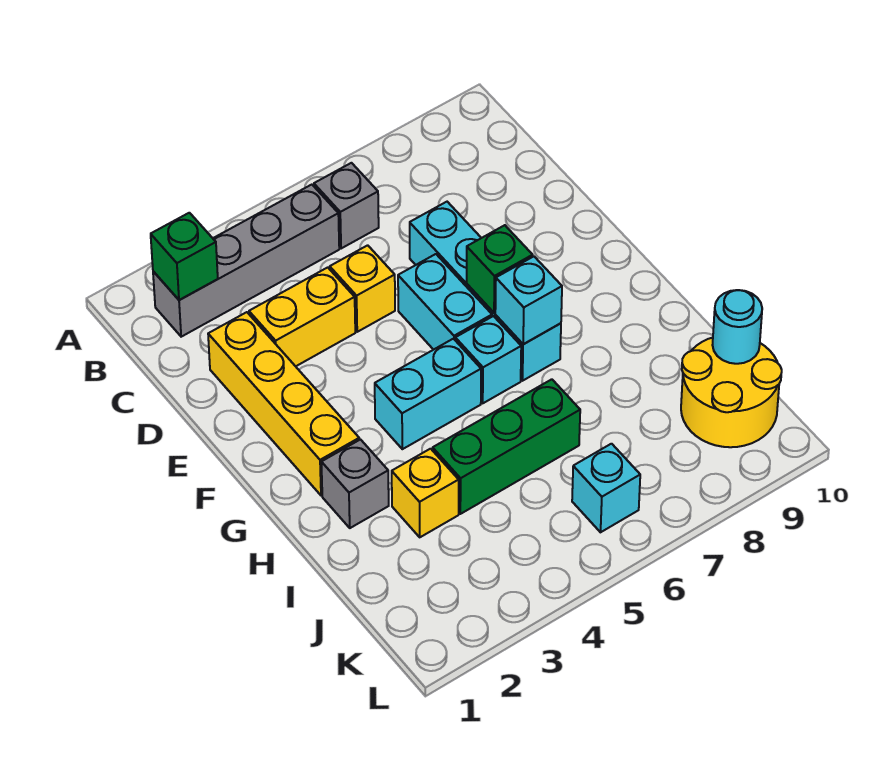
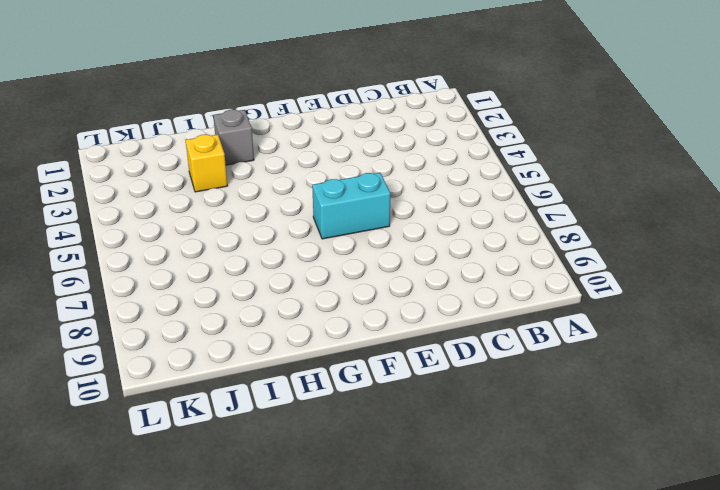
none -> grey 1x4 brick [153,185,339,337]
none -> grey 1x1 brick [314,163,379,249]
none -> yellow 1x4 brick [208,312,359,496]

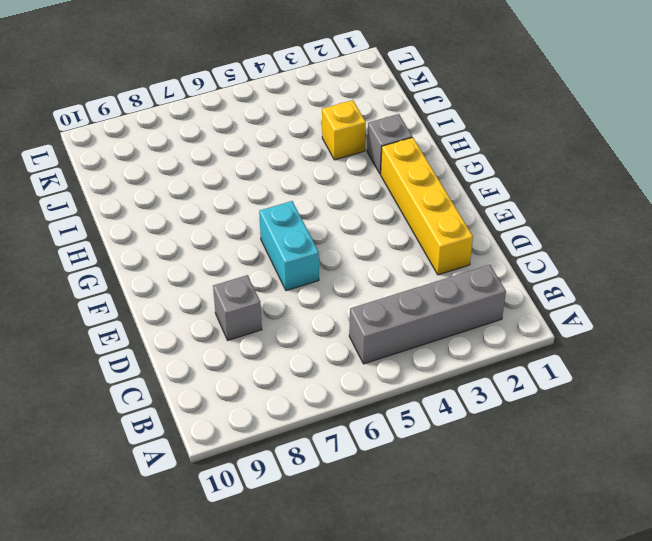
grey 1x1 brick [213,275,262,340] -> grey 1x1 brick moved to [314,163,379,249]
none -> yellow 1x2 brick [249,267,355,366]
none -> yellow 1x1 brick [330,245,395,332]
none -> cyan 1x4 brick [410,202,561,381]

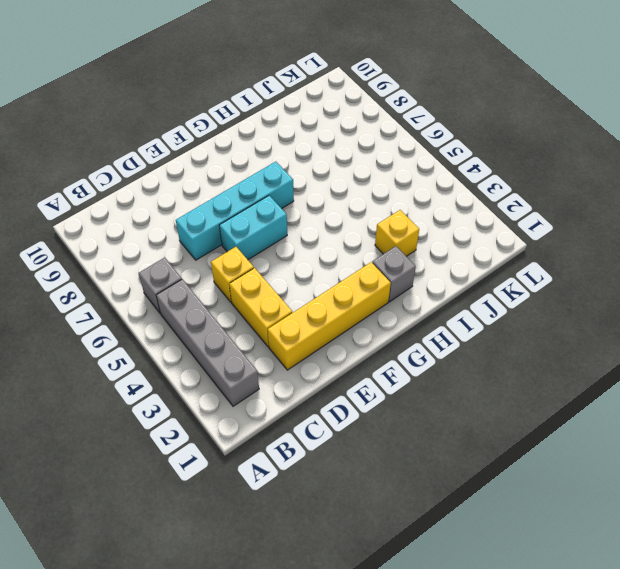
none -> cyan 1x2 brick [375,339,481,449]
none -> cyan 1x1 brick [455,316,521,403]
none -> green 1x3 brick [433,379,580,514]

